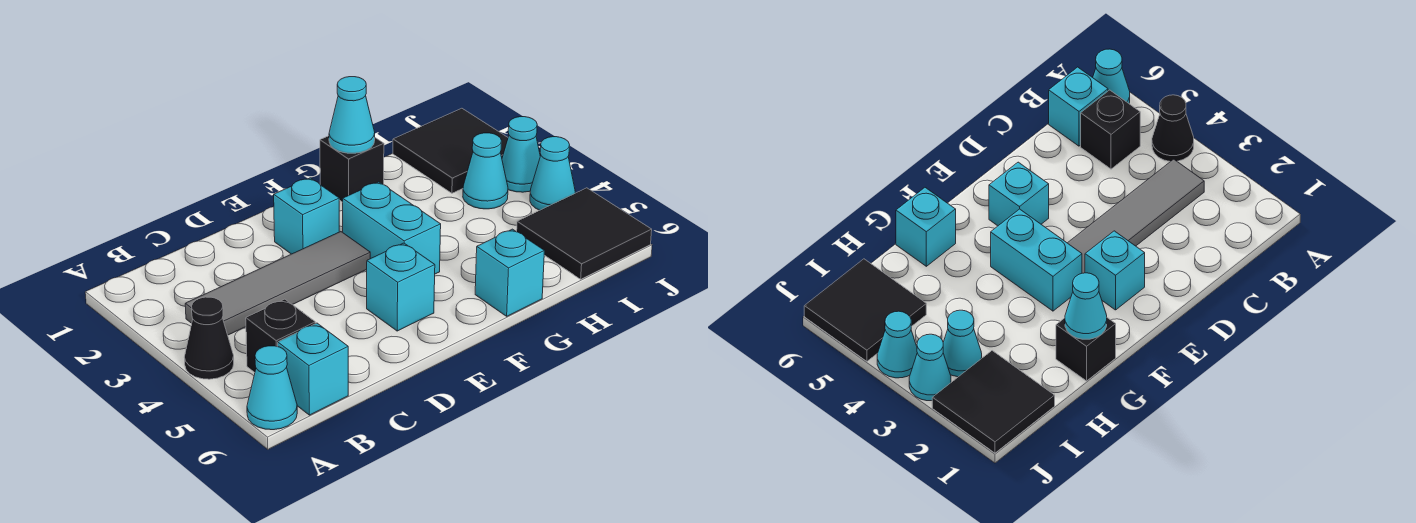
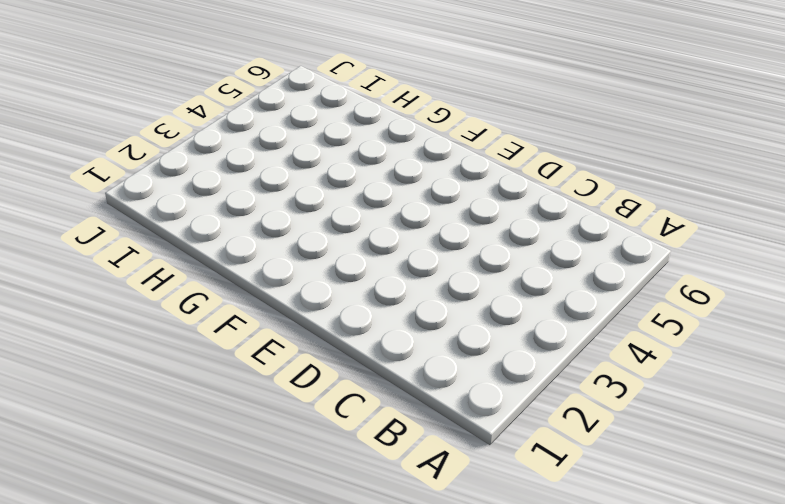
none -> black 1x1 cone [185,297,234,379]
none -> cyan 1x1 cone [247,346,297,430]
none -> grey 1x4 tile [185,232,370,335]

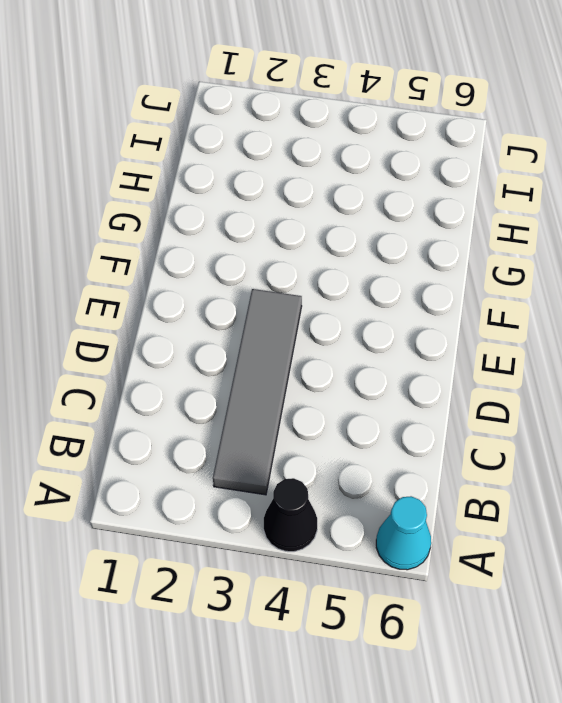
none -> black 1x1 brick [246,299,315,372]
none -> cyan 1x1 brick [278,323,348,415]
none -> cyan 1x1 brick [274,178,339,254]

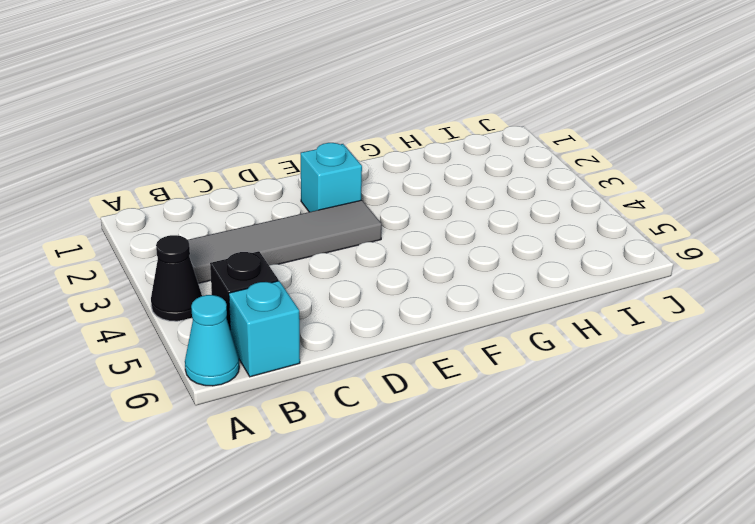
none -> cyan 1x1 brick [367,243,435,331]
none -> cyan 1x2 brick [343,182,441,274]
none -> black 1x1 brick [320,136,384,202]

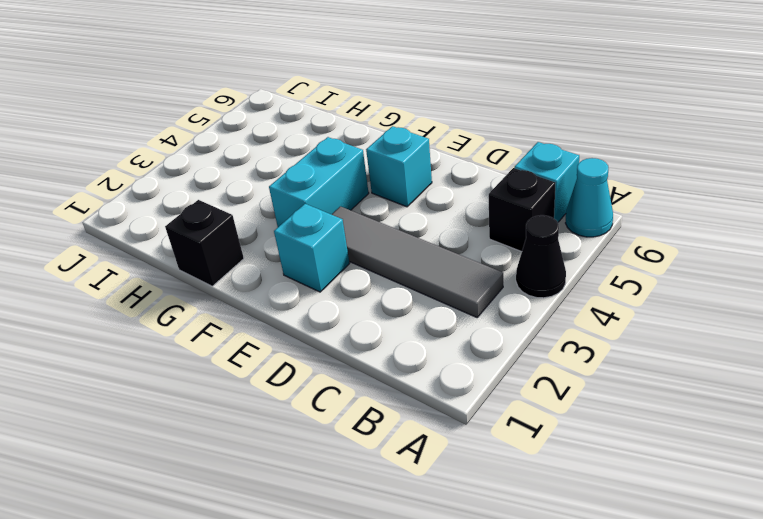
none -> cyan 1x1 brick [475,229,544,316]
none -> black 2x2 tile [393,108,508,193]
none -> cyan 1x1 cone [463,133,508,209]

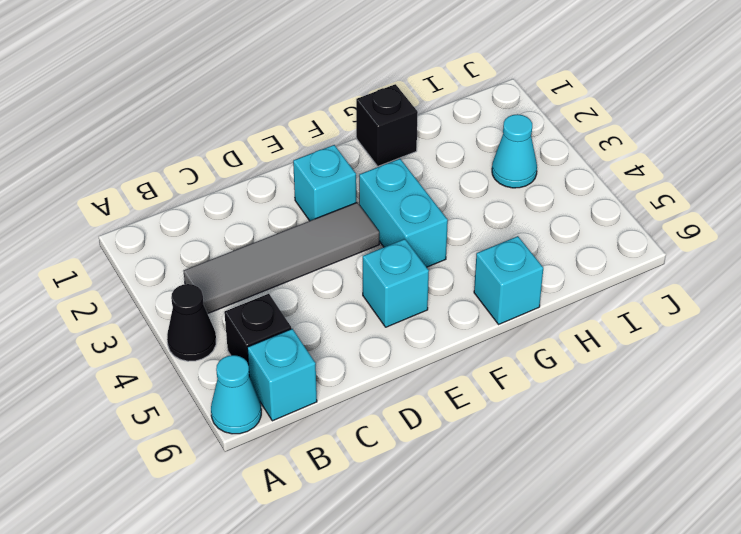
none -> black 2x2 tile [393,108,508,193]
none -> black 2x2 tile [517,188,652,279]
none -> cyan 1x1 cone [502,117,540,192]

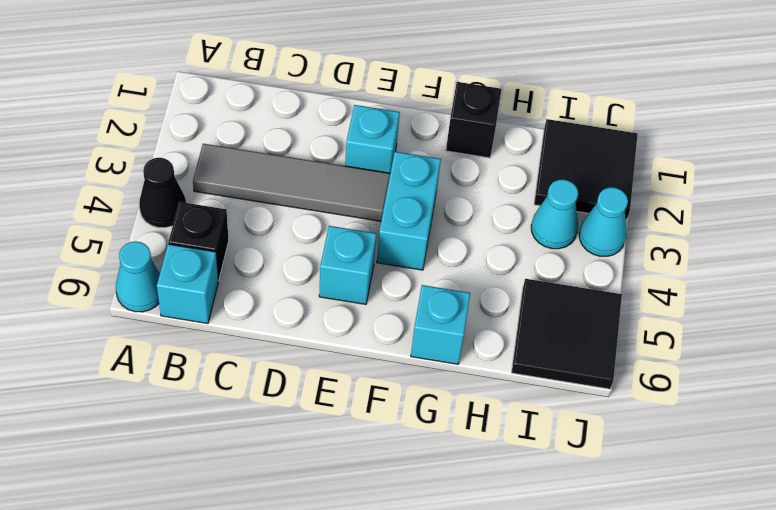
none -> cyan 1x1 cone [530,137,575,210]
none -> cyan 1x1 cone [329,77,375,153]

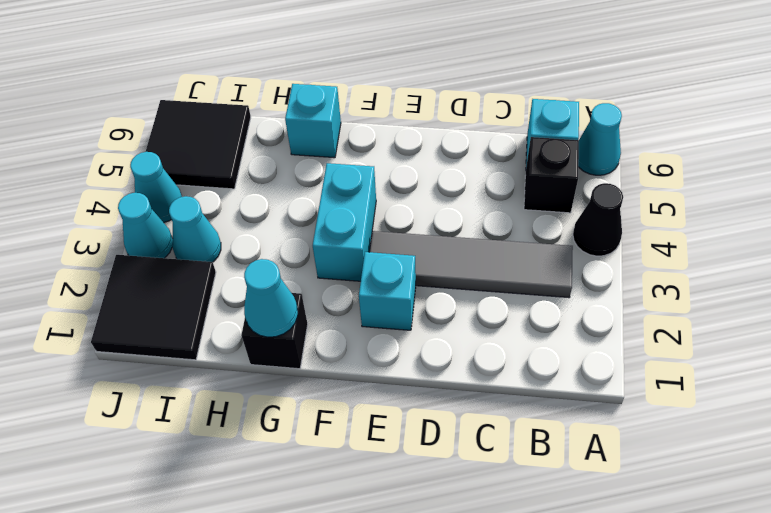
none -> cyan 1x1 brick [367,243,435,331]

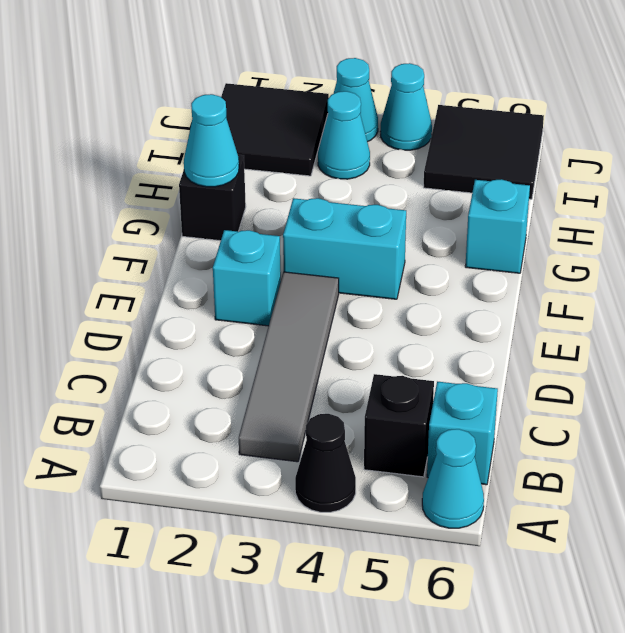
none -> cyan 1x1 brick [367,243,435,331]

